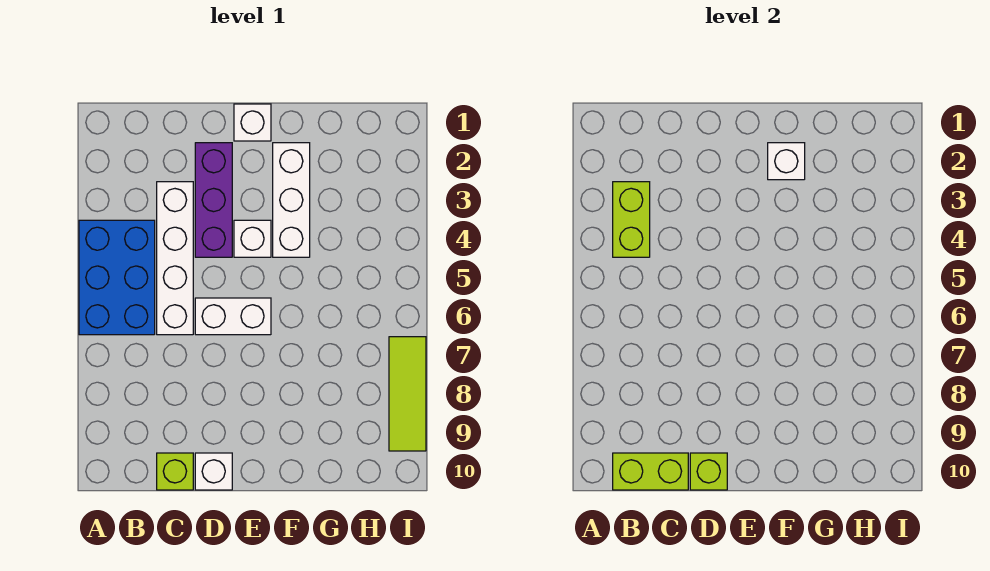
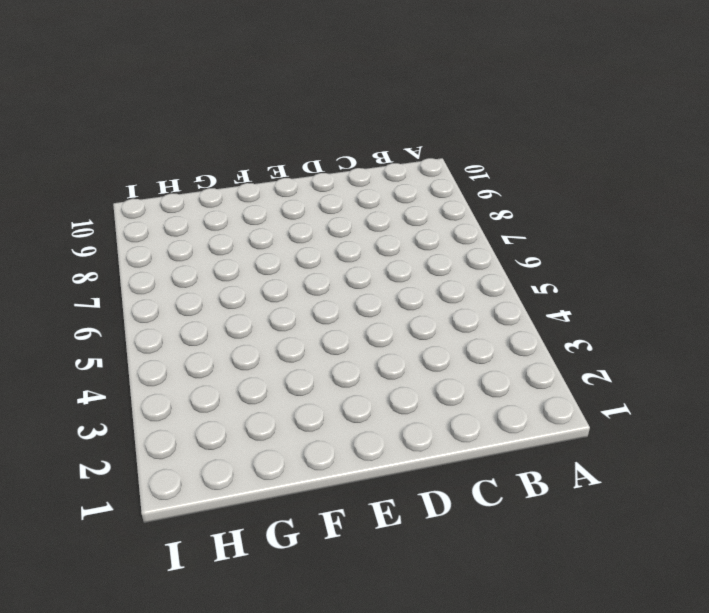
none -> blue 2x3 brick [79,220,155,335]
none -> white 1x4 brick [157,182,193,335]
none -> lime 1x1 brick [157,453,193,490]

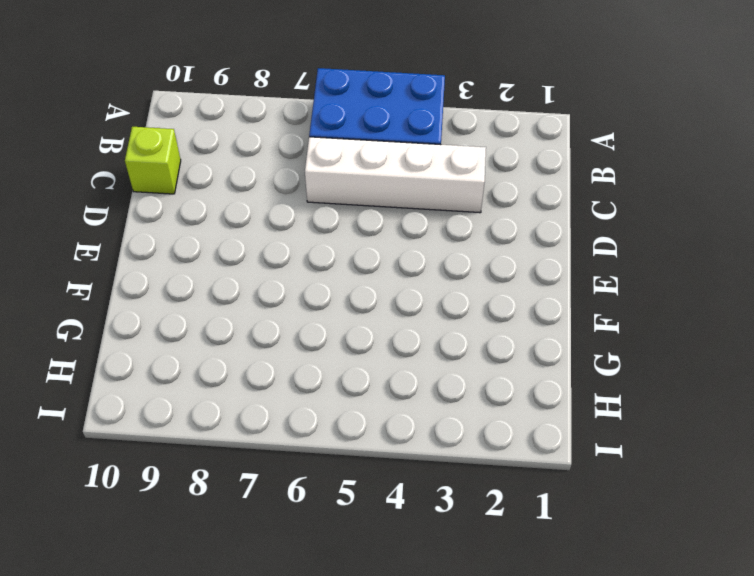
none -> purple 1x3 brick [195,143,232,257]
none -> white 1x2 brick [195,298,271,335]
none -> white 1x1 brick [195,453,232,490]

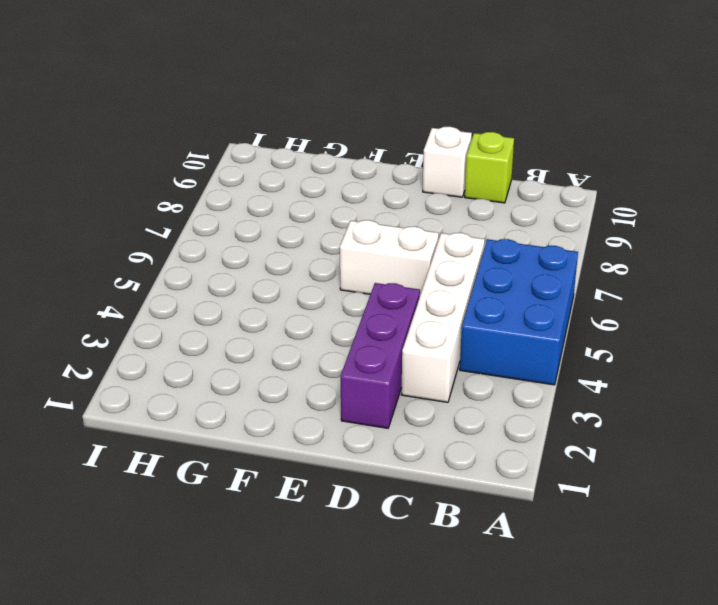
none -> white 1x1 brick [234,104,271,141]
none -> white 1x1 brick [234,220,271,257]
none -> white 1x3 brick [273,143,310,257]

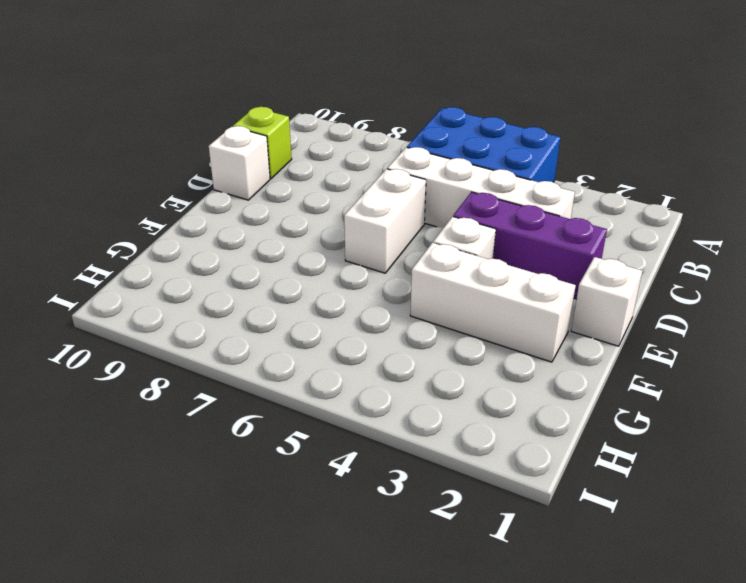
none -> lime 1x3 tile [389,337,426,451]
none -> lime 1x2 brick [613,182,650,257]
none -> lime 1x2 brick [613,453,688,490]

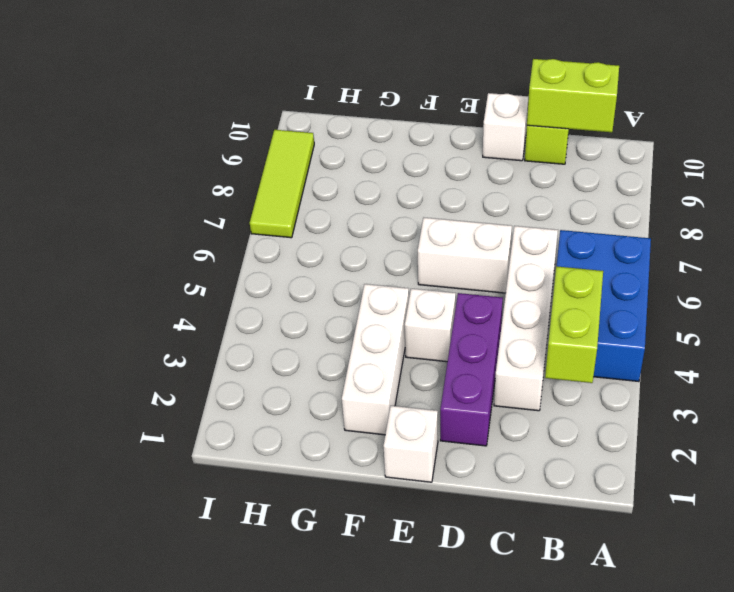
none -> lime 1x1 brick [690,453,727,490]
none -> white 1x1 brick [768,143,805,180]

